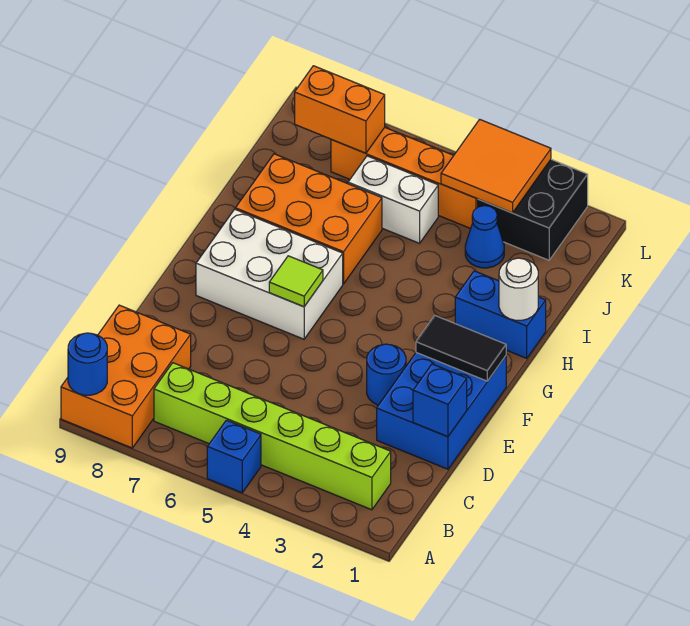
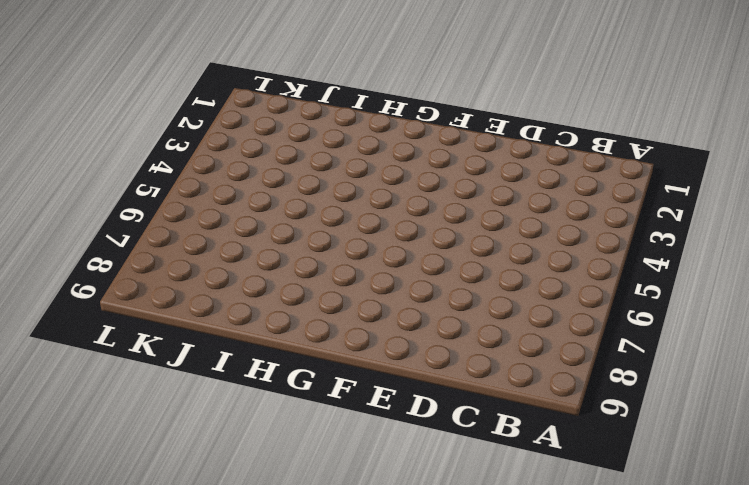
none -> blue 1x1 brick [207,420,261,493]
none -> orange 2x3 brick [61,305,191,448]
none -> lime 1x6 brick [154,363,391,510]

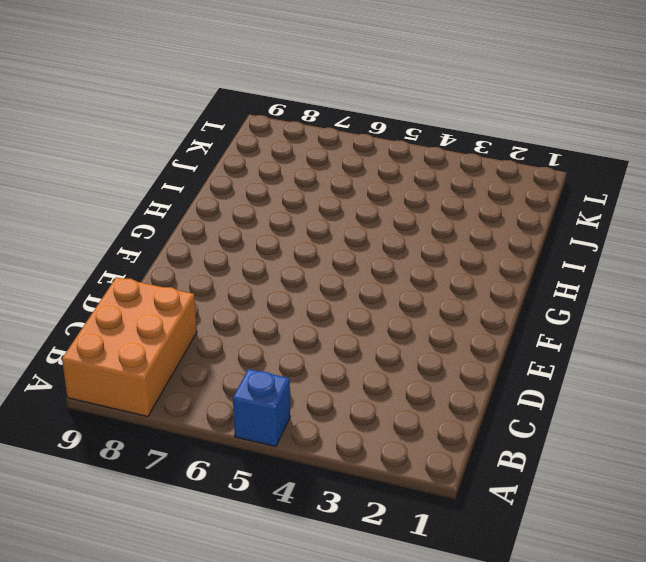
none -> lime 1x6 brick [154,363,391,510]
none -> blue 2x3 brick [377,353,506,469]
none -> blue 1x1 round brick [367,344,406,405]

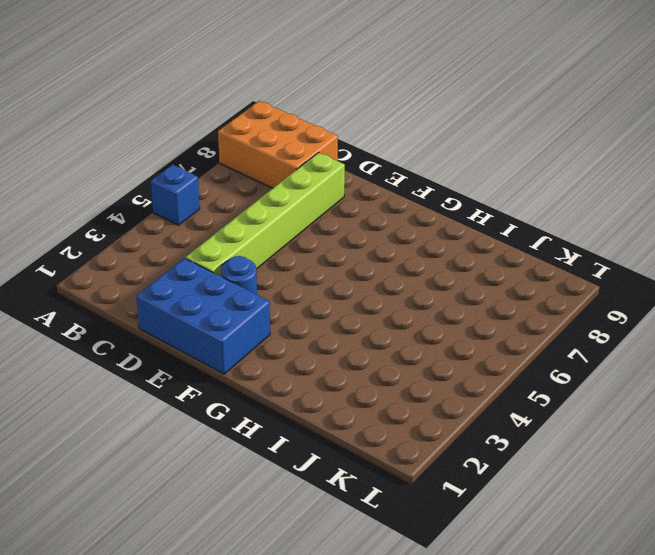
lime 1x6 brick [185,153,345,276] -> lime 1x6 brick moved to [154,363,391,510]
none -> white 2x3 brick [196,209,343,339]
none -> blue 1x2 brick [455,271,546,358]
none -> orange 2x3 brick [235,154,382,284]

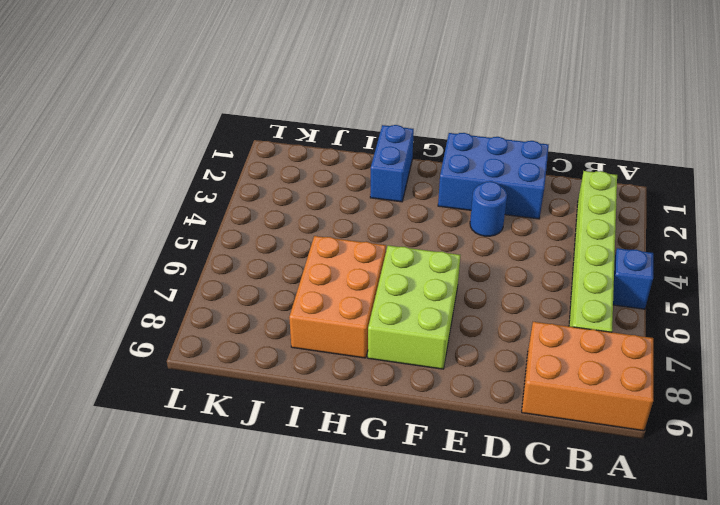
lime 2x3 brick [368,245,460,369] -> white 2x3 brick [196,209,343,339]
none -> blue 1x1 cone [465,206,504,268]
none -> white 1x2 brick [348,156,438,243]
none -> black 2x2 brick [478,159,588,260]

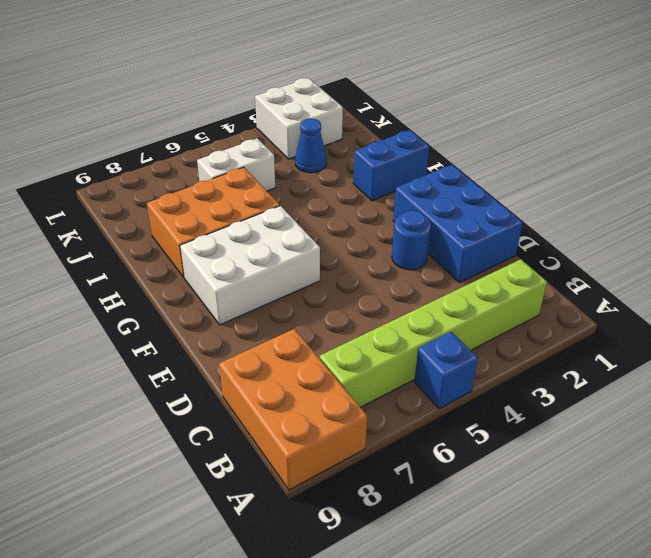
white 2x2 brick [255,78,343,159] -> black 2x2 brick [478,159,588,260]
none -> orange 1x4 brick [331,127,478,229]
none -> blue 1x1 round brick [68,333,107,395]
none -> blue 1x1 brick [413,364,467,437]

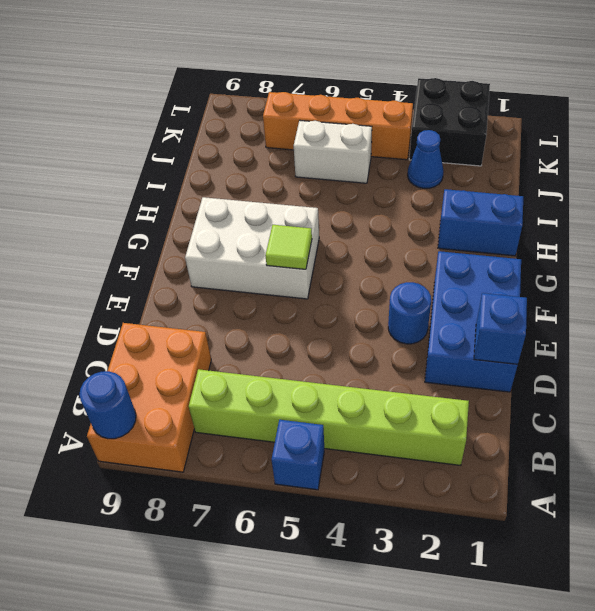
none -> orange 2x3 brick [235,154,382,284]
none -> black 1x2 tile [416,316,506,381]
none -> white 1x1 round brick [499,258,538,320]

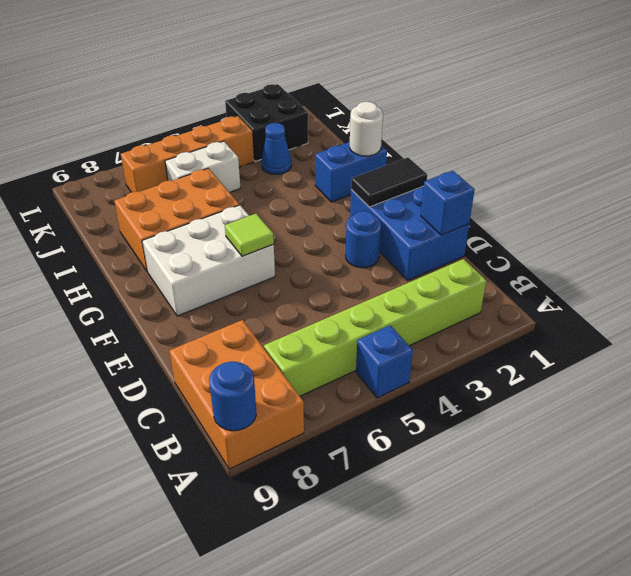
none -> orange 2x2 tile [441,119,551,213]
none -> orange 1x2 brick [295,66,385,153]

